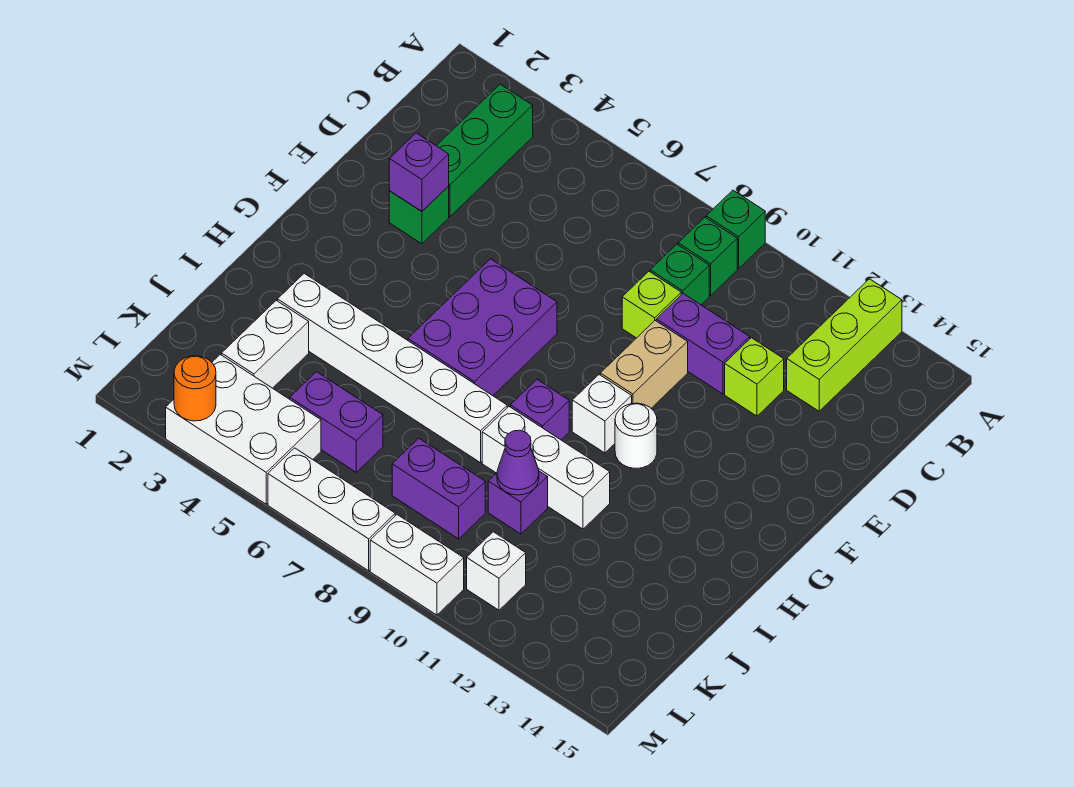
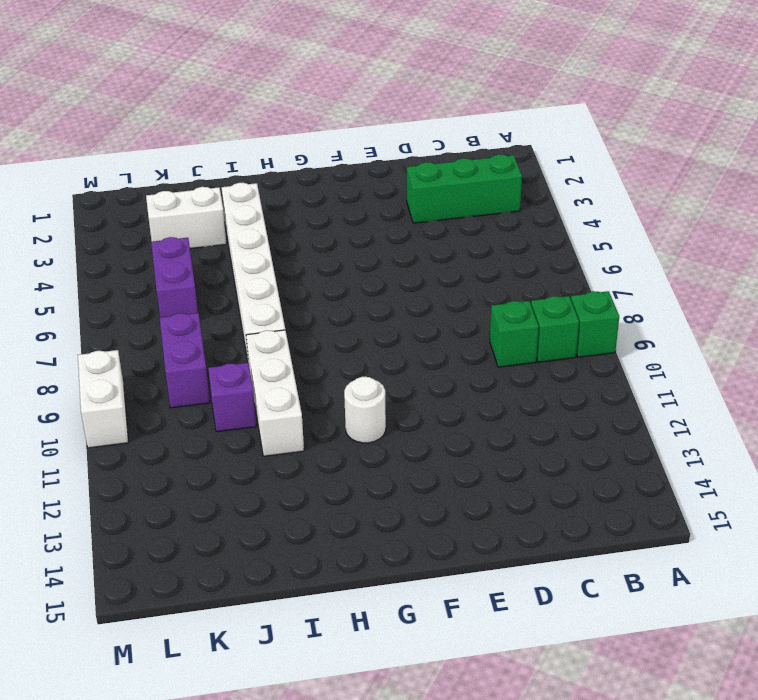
none -> lime 1x3 brick [787,279,902,411]
none -> lime 1x1 brick [622,271,681,338]
none -> purple 1x2 brick [656,294,750,394]

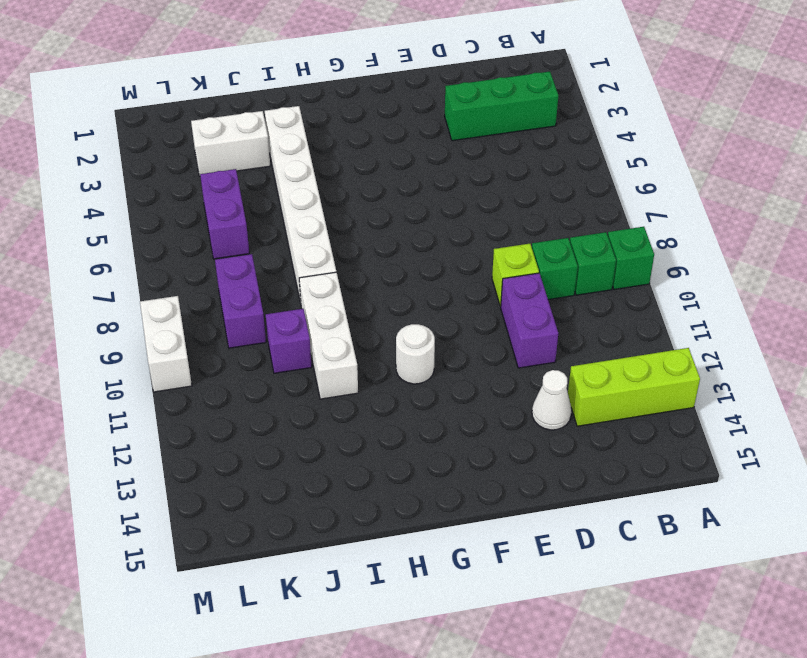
white 1x1 cone [532,370,571,430] -> none
none -> lime 1x1 brick [725,338,784,416]
none -> green 1x1 brick [389,187,449,244]
none -> tan 1x2 brick [600,321,688,408]

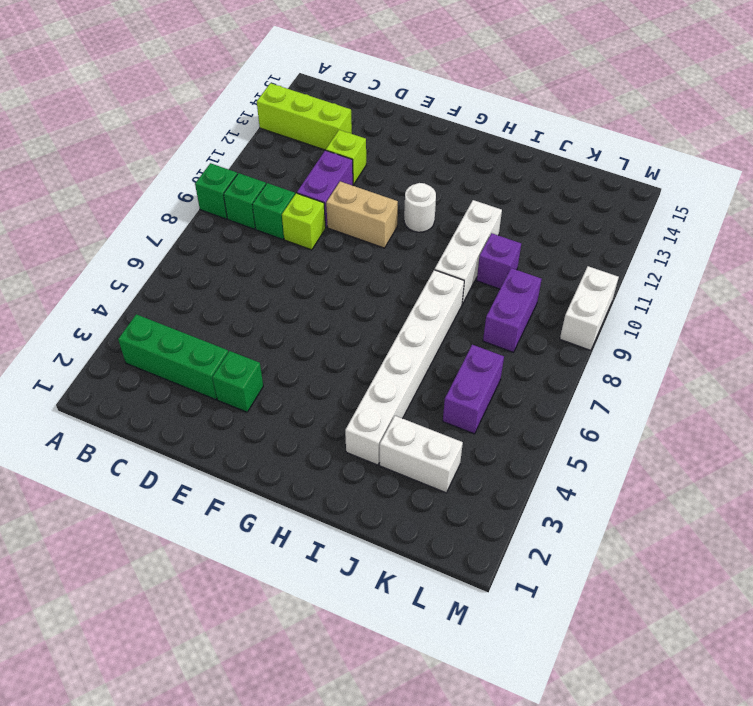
none -> purple 2x3 brick [408,259,557,396]
none -> white 1x1 brick [572,375,632,453]
none -> purple 1x1 brick [510,380,569,440]

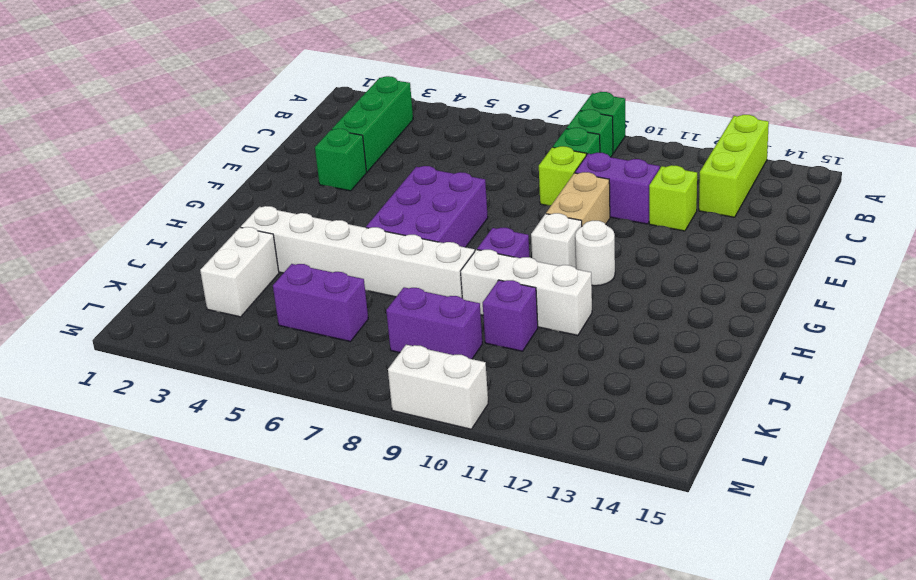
none -> white 2x3 brick [166,355,321,504]
none -> white 1x1 brick [467,532,526,610]
none -> white 1x3 brick [268,448,395,571]

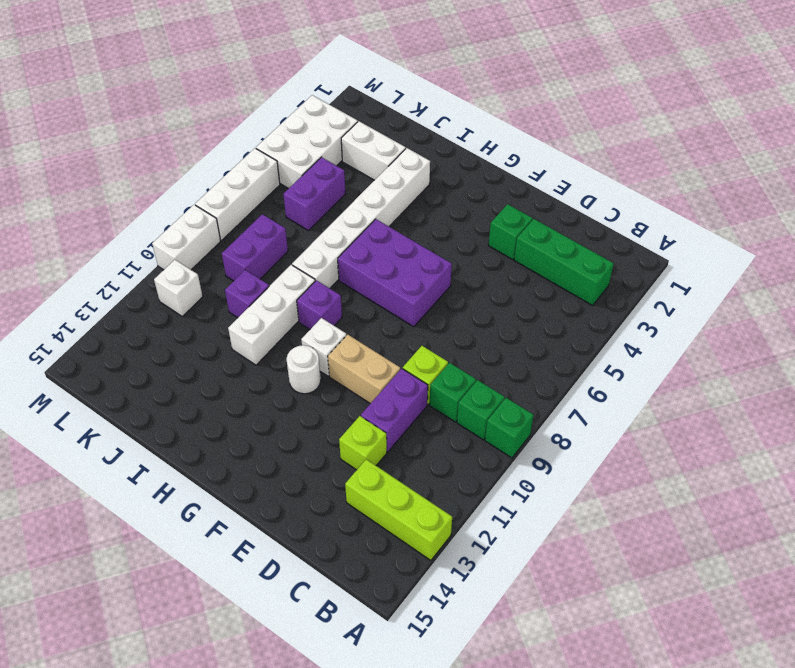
none -> purple 1x1 brick [389,133,449,211]
none -> purple 1x1 cone [497,430,539,495]
none -> orange 1x1 round brick [174,356,216,421]

